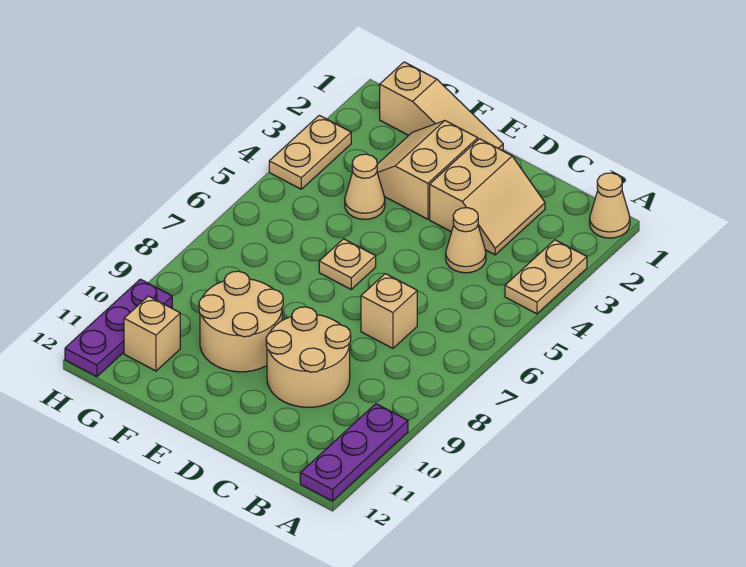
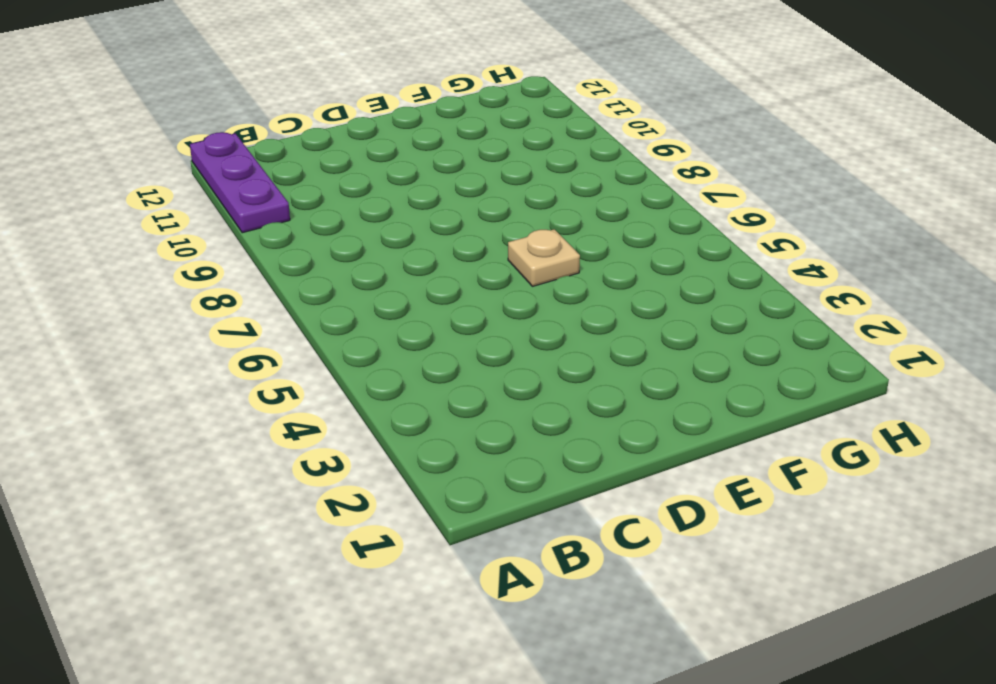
none -> tan 1x1 cone [590,173,630,238]
none -> tan 1x2 plate [505,240,587,314]
none -> tan 2x2 slope [430,139,545,255]

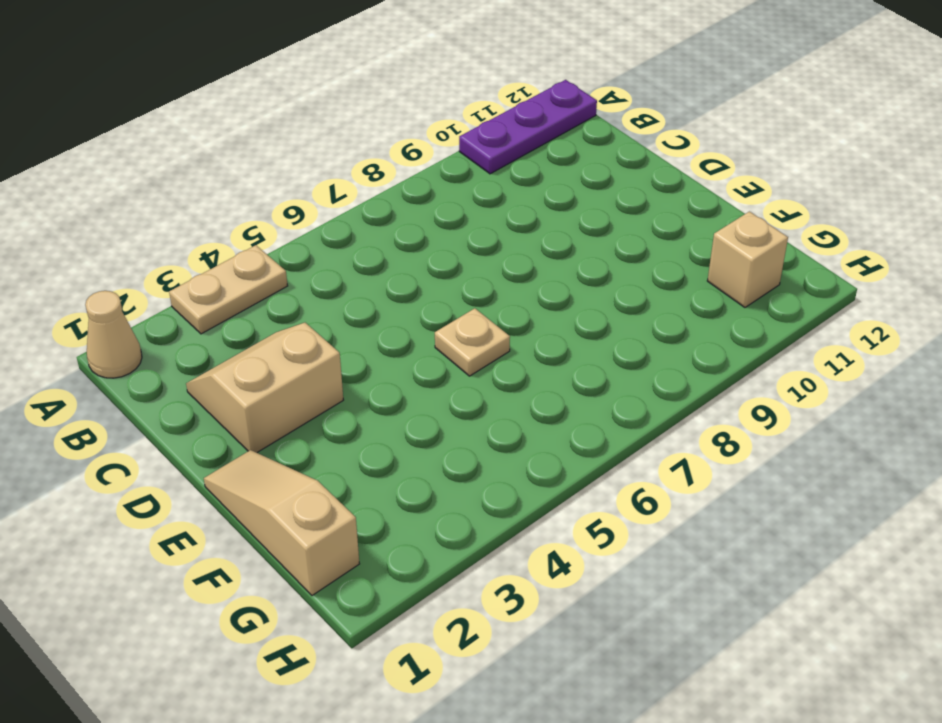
none -> tan 1x1 cone [446,208,486,273]
none -> tan 1x1 brick [361,274,417,348]
none -> tan 2x2 round brick [266,307,351,407]

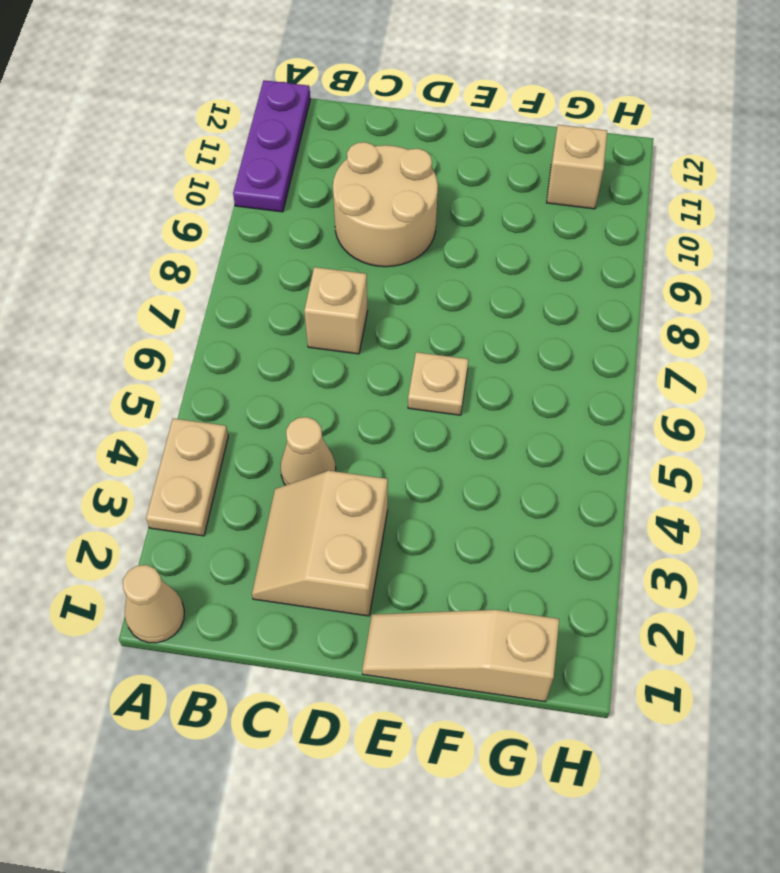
none -> tan 2x2 slope [377,121,478,219]
none -> tan 2x2 round brick [199,271,283,372]
none -> tan 1x1 cone [345,154,385,220]

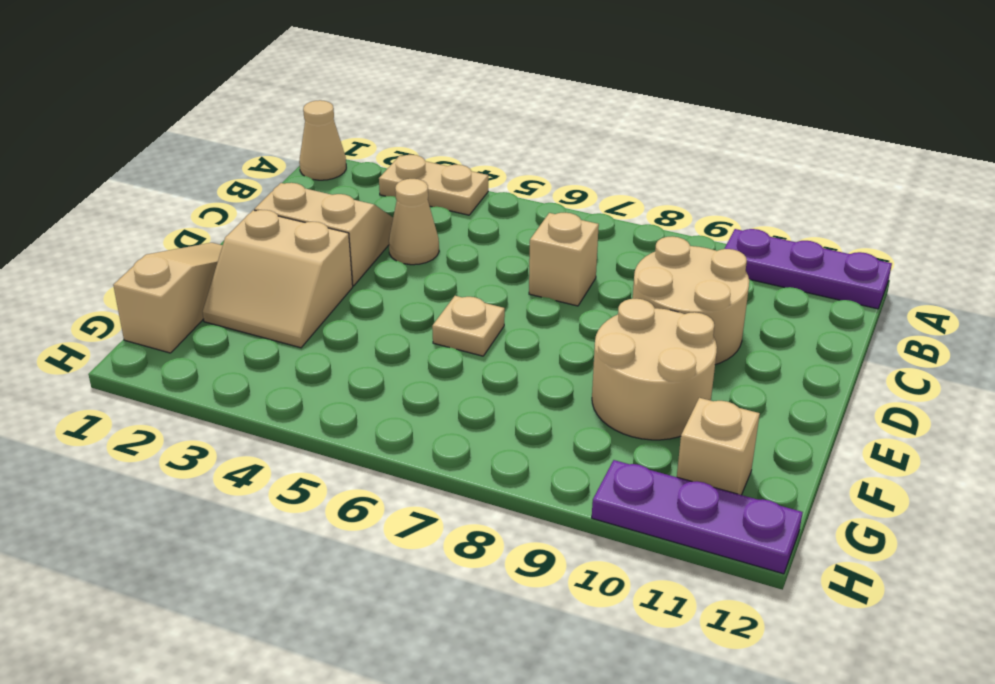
none -> tan 1x1 cone [345,154,385,220]
none -> tan 1x2 plate [269,115,351,189]

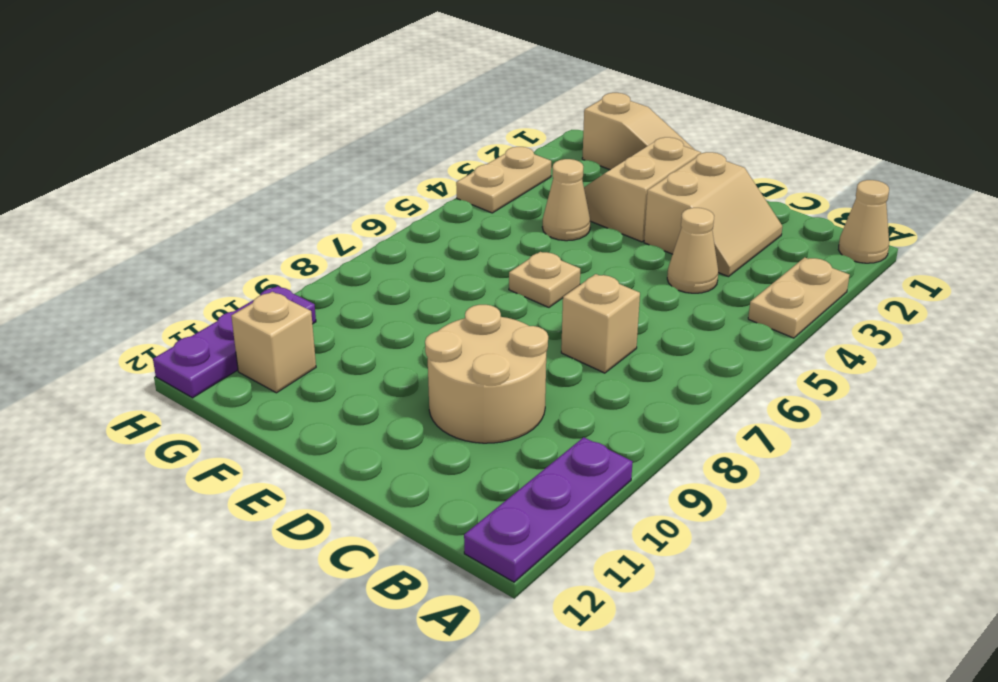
none -> tan 2x2 round brick [199,271,283,372]

